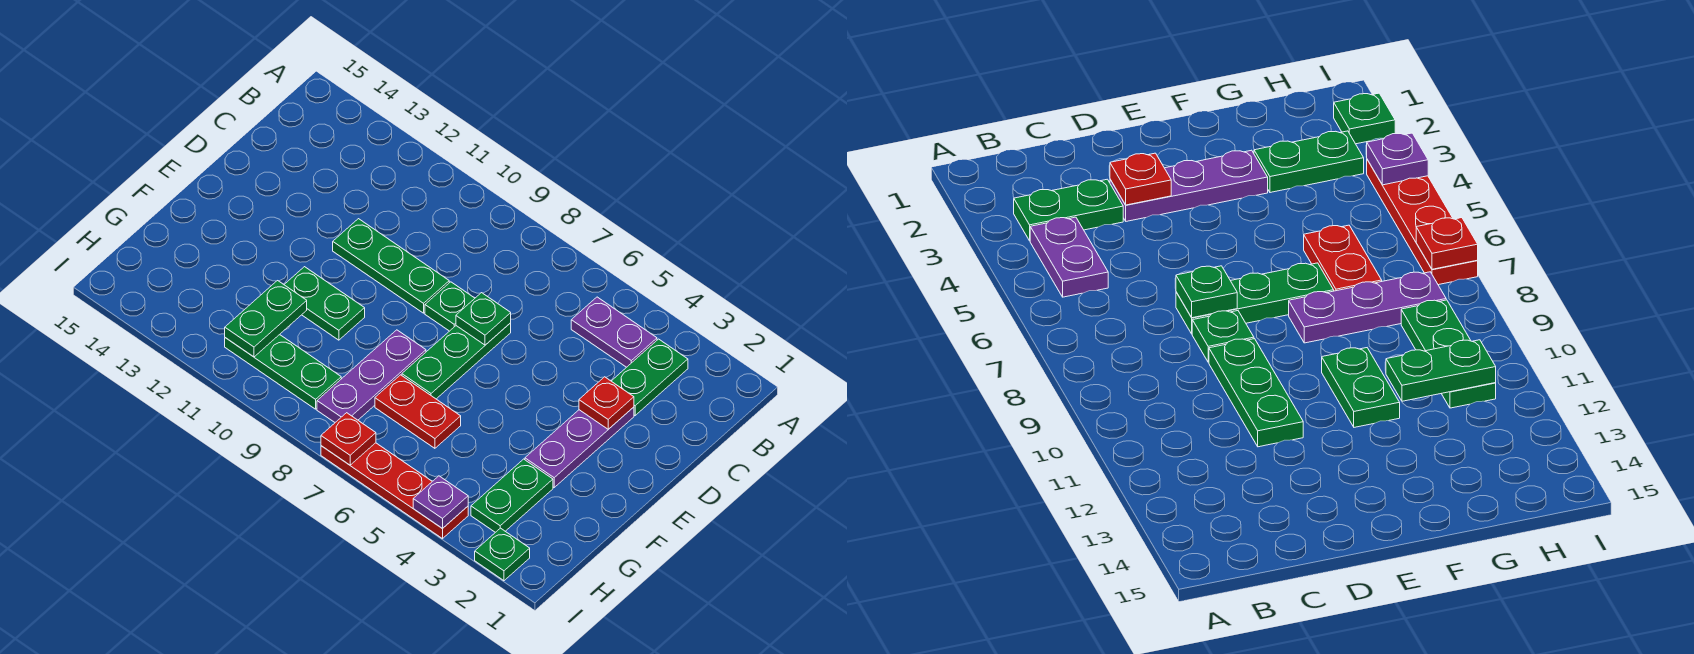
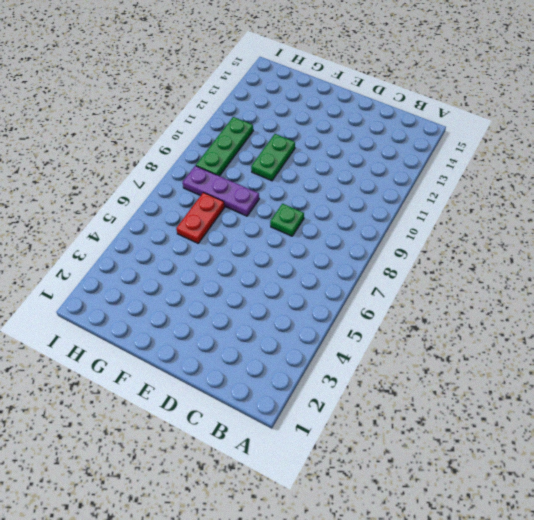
none -> green 1x2 plate [612,339,688,415]
none -> purple 1x2 plate [571,297,657,367]
none -> purple 1x3 plate [525,407,634,487]

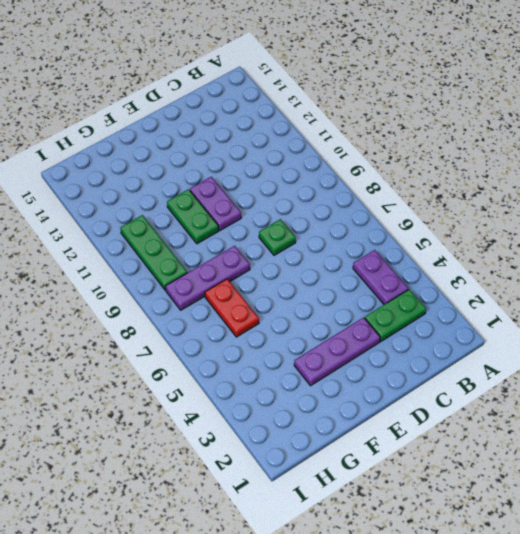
purple 1x2 plate [190,177,241,230] -> none
none -> green 1x3 plate [402,323,511,399]
none -> green 1x3 plate [333,219,449,313]
none -> green 1x2 plate [471,459,553,532]

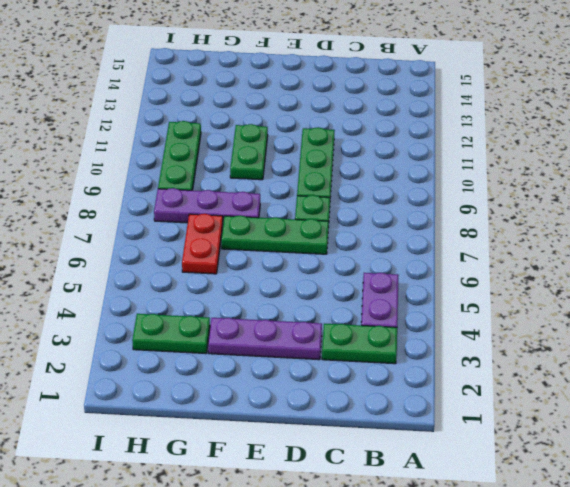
none -> green 1x1 plate [475,528,530,581]
none -> red 1x4 plate [321,443,468,539]
none -> red 1x1 plate [579,377,634,429]

